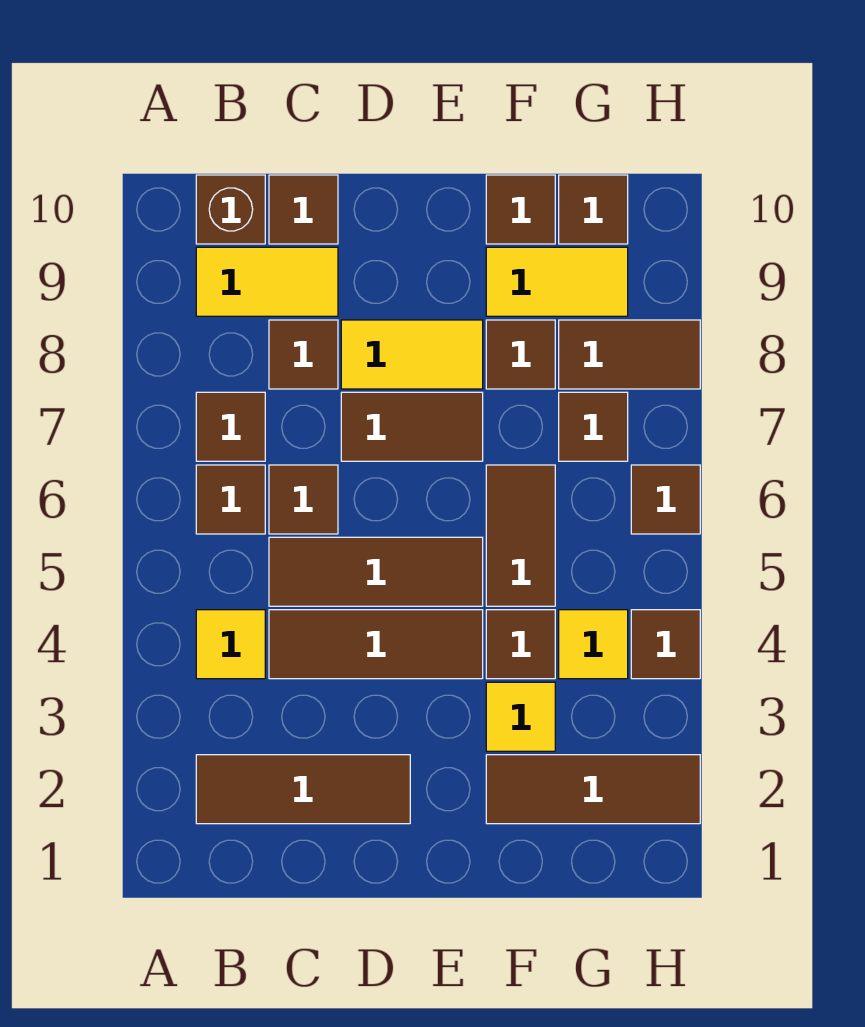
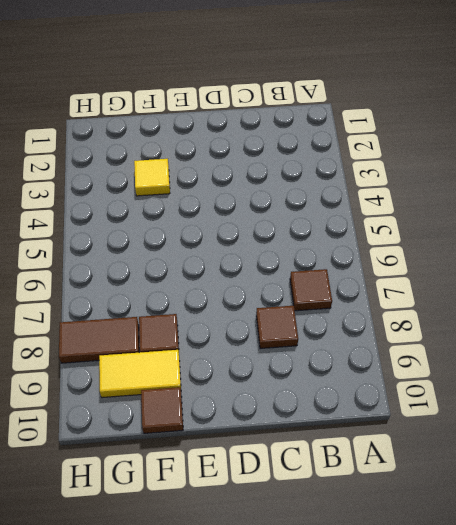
none -> brown 1x3 tile [196,755,410,824]
none -> yellow 1x1 tile [196,610,265,679]
none -> brown 1x1 tile [196,465,265,534]

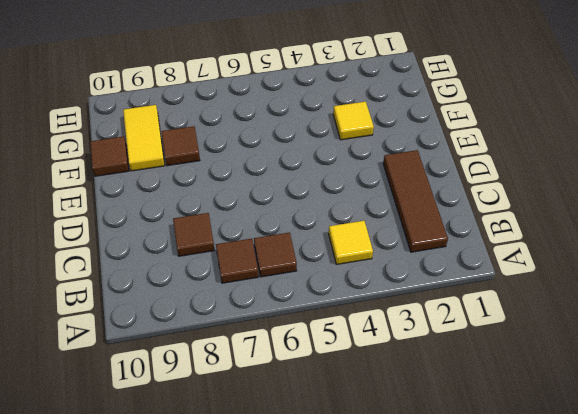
none -> yellow 1x2 tile [196,247,338,316]
none -> brown 1x1 brick [196,175,265,244]
none -> brown 1x3 tile [269,610,483,679]

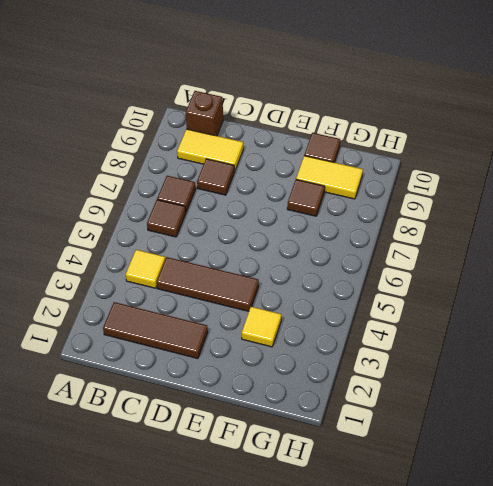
none -> brown 1x3 tile [269,537,483,606]
none -> brown 1x1 tile [269,465,338,534]
none -> brown 1x1 tile [269,175,338,244]

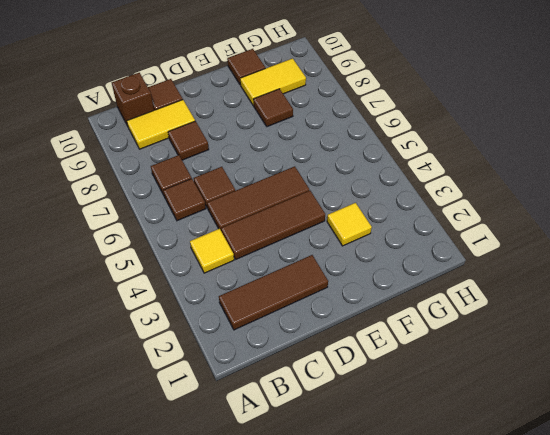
none -> brown 1x2 tile [341,392,483,461]
none -> yellow 1x2 tile [341,320,483,389]
none -> brown 1x3 tile [486,755,700,824]

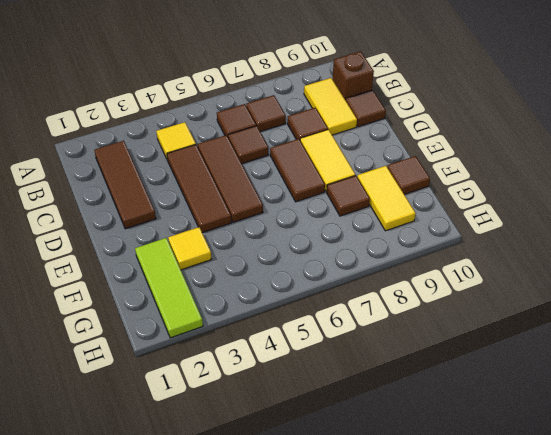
lime 1x3 tile [135,238,203,338] -> brown 1x3 tile [486,755,700,824]
none -> brown 1x1 tile [486,610,555,679]
none -> brown 1x2 tile [486,465,555,606]
none -> yellow 1x1 tile [559,610,628,679]

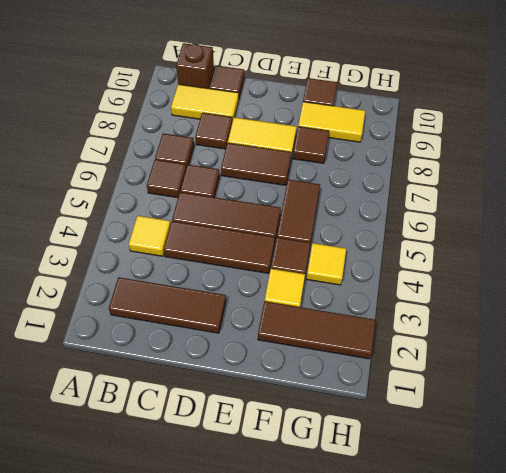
none -> brown 1x1 tile [559,392,628,461]
none -> brown 1x2 tile [559,320,700,389]
none -> brown 1x1 tile [559,175,628,244]

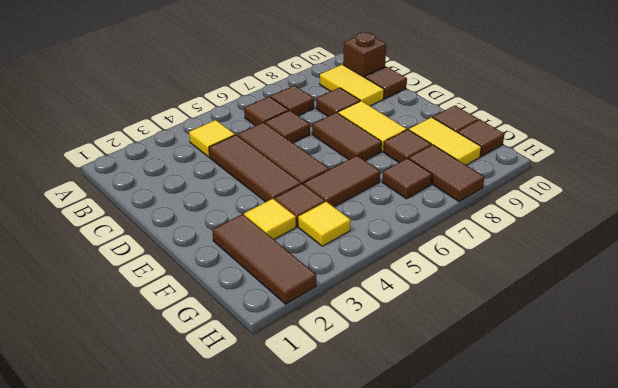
none -> brown 1x3 tile [196,755,410,824]
none -> brown 1x1 tile [631,610,700,679]
none -> brown 1x1 tile [631,465,700,534]

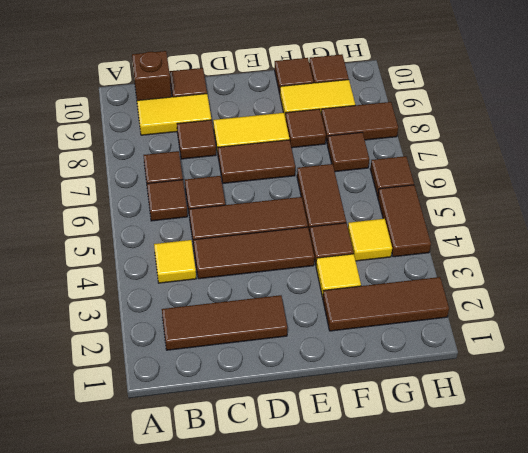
brown 1x2 tile [378,185,431,257] -> brown 1x1 tile [631,610,700,679]

